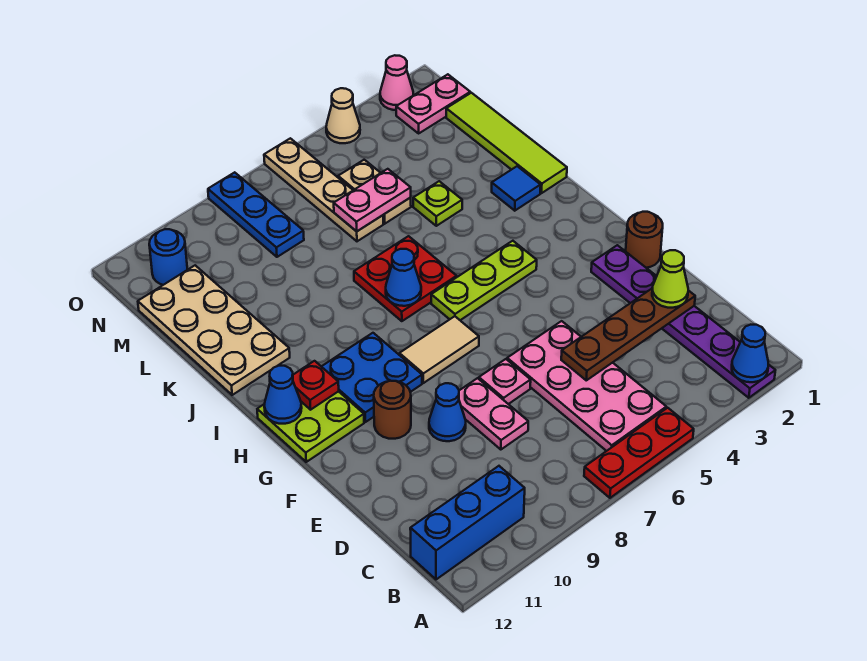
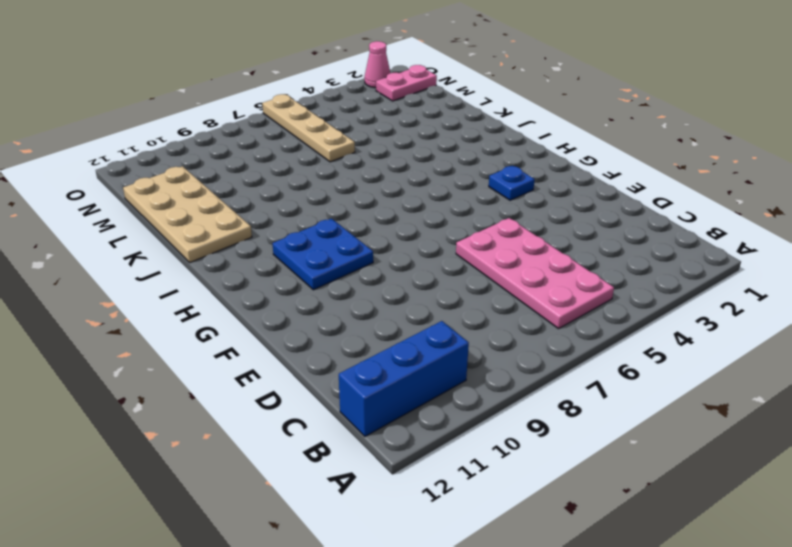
blue 1x1 plate [489,166,535,200] -> none
none -> purple 1x6 plate [591,245,775,398]
none -> red 1x3 plate [584,408,694,498]
none -> pink 1x2 plate [459,378,528,450]
none -> pink 1x1 plate [479,359,531,404]

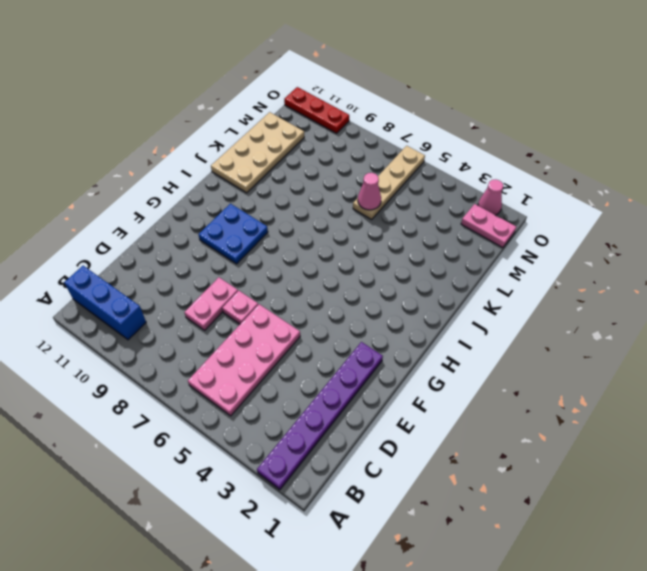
pink 1x1 cone [358,173,381,210] -> pink 1x2 plate [334,169,411,231]
red 1x3 plate [284,87,349,133] -> red 1x3 plate moved to [584,408,694,498]
none -> blue 1x1 cone [429,383,466,441]
none -> brown 1x1 round brick [626,212,663,268]
none -> brown 1x1 round brick [374,381,411,439]
none -> tan 1x2 tile [399,316,479,383]

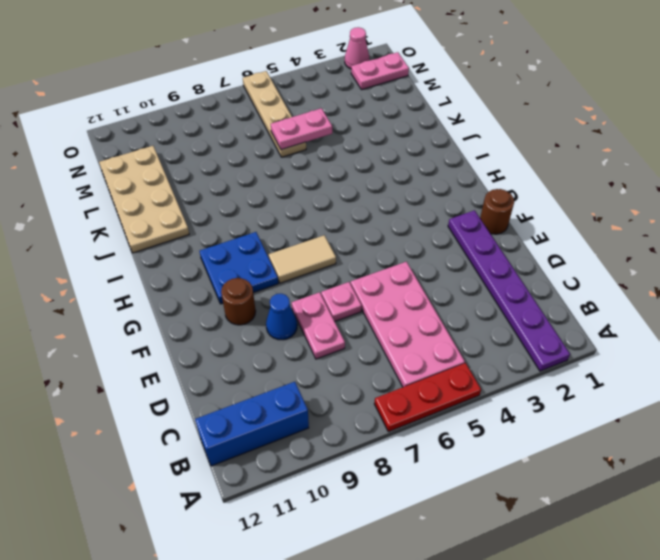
none -> lime 2x2 plate [257,391,364,462]
none -> lime 1x3 plate [431,241,537,320]
none -> red 2x2 plate [354,236,457,321]
none -> lime 1x4 tile [446,93,567,193]

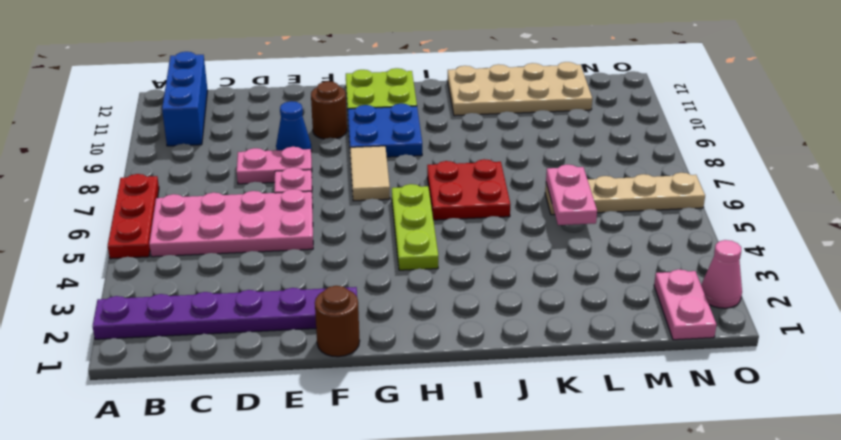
none -> lime 1x4 tile [446,93,567,193]
none -> blue 1x1 tile [492,166,541,211]
none -> lime 1x1 plate [413,181,462,226]
none -> tan 1x2 plate [338,160,411,224]

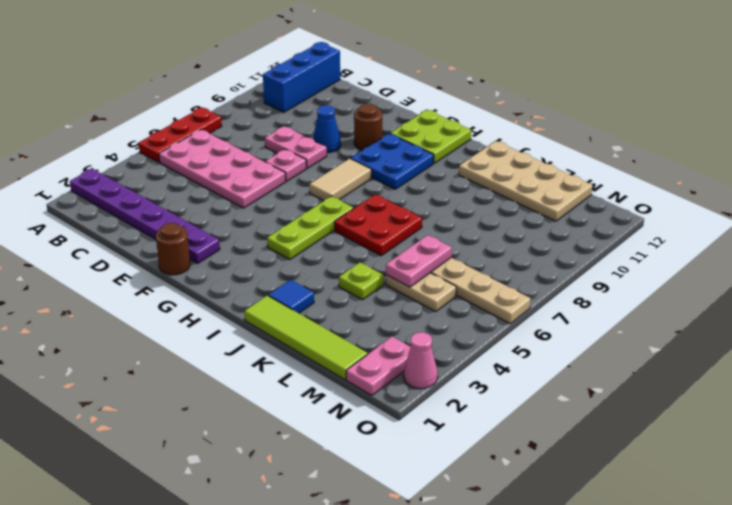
none -> blue 1x3 plate [208,172,304,257]
none -> blue 1x1 round brick [149,229,187,285]
none -> tan 1x1 cone [326,88,360,143]
none -> blue 1x1 cone [732,325,768,382]

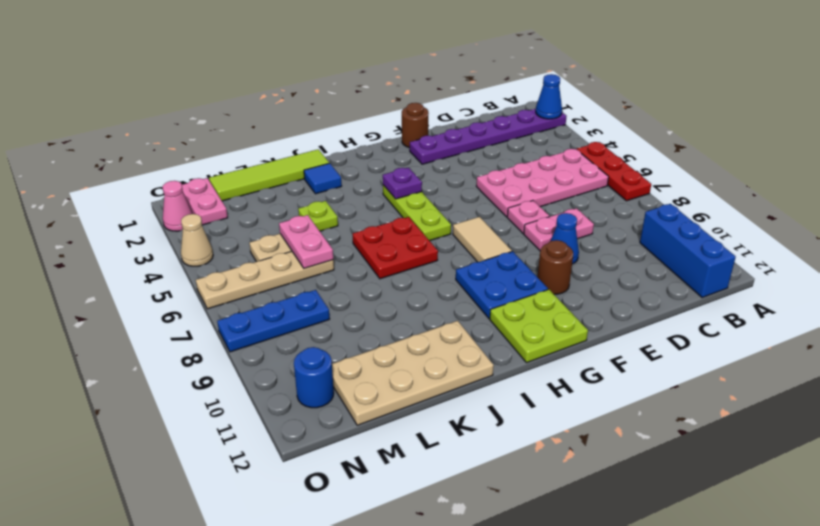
purple 1x1 plate [383,168,422,199] -> none
none -> brown 1x4 plate [561,289,695,380]
none -> red 1x1 plate [293,361,339,410]
none -> blue 1x1 cone [264,366,302,424]
none -> blue 1x1 cone [386,249,421,306]

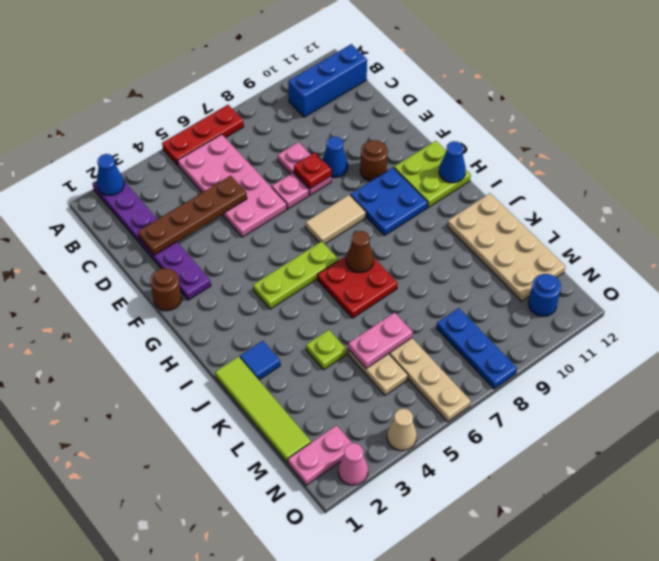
red 1x1 plate [294,153,331,189] -> red 1x1 plate moved to [293,361,339,410]
brown 1x1 cone [346,231,374,273] -> blue 1x1 cone [386,249,421,306]
none -> lime 1x1 cone [652,250,688,308]

